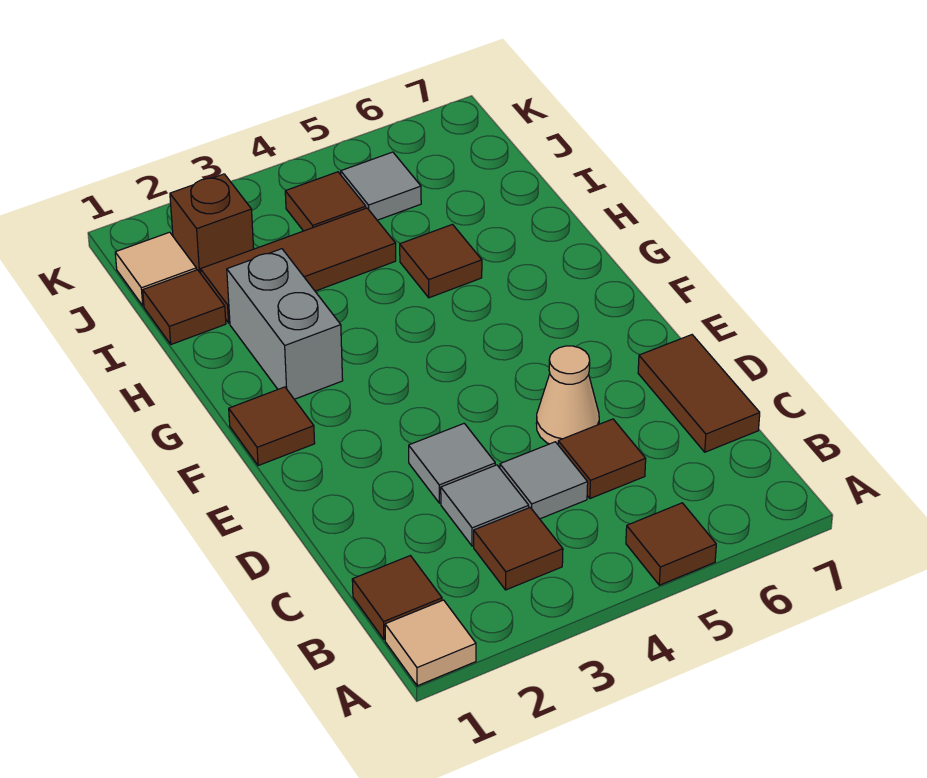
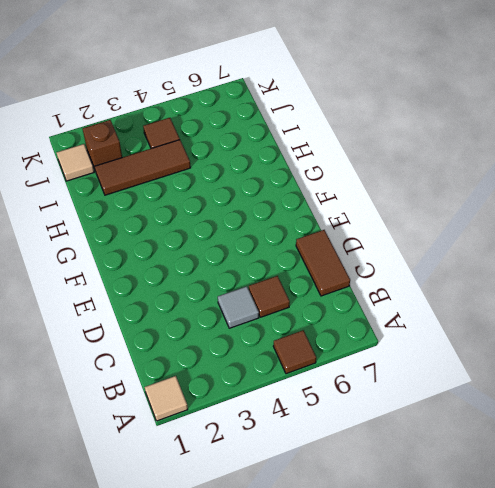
none -> brown 1x1 tile [352,556,442,640]
none -> brown 1x1 tile [474,508,563,590]
none -> grey 1x1 tile [441,465,529,546]

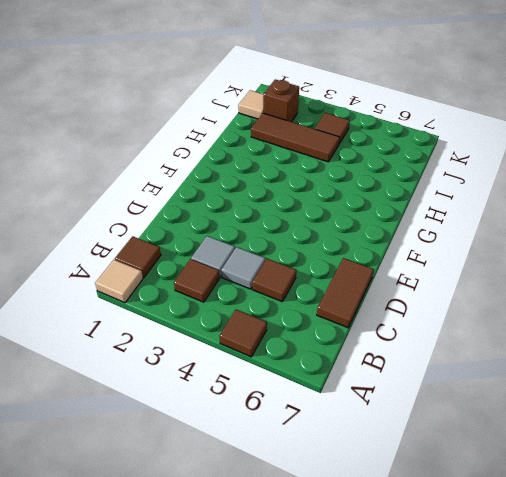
none -> grey 1x1 tile [409,423,495,503]
none -> tan 1x1 cone [536,346,599,444]
none -> brown 1x1 tile [229,387,315,466]

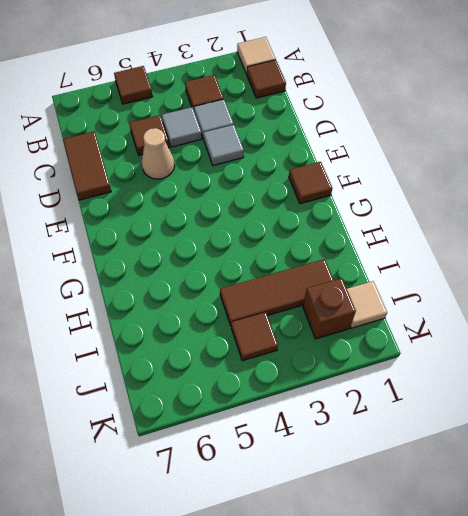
none -> grey 1x2 brick [227,249,343,399]
none -> brown 1x1 tile [400,224,482,298]
none -> brown 1x1 tile [143,270,226,344]

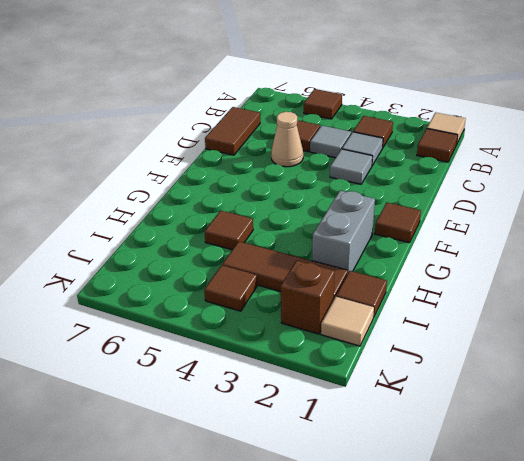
none -> grey 1x1 tile [341,152,421,220]

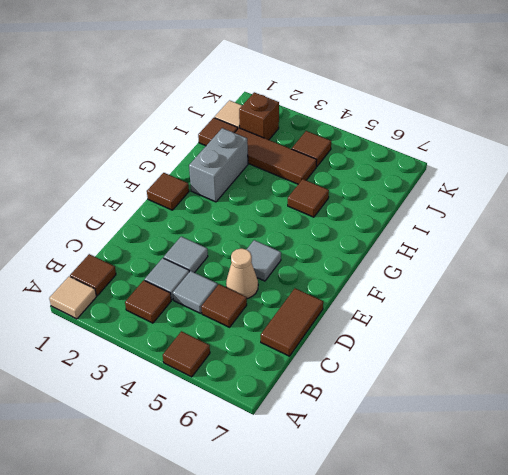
grey 1x1 tile [247,240,281,281] -> grey 1x1 tile moved to [341,152,421,220]

